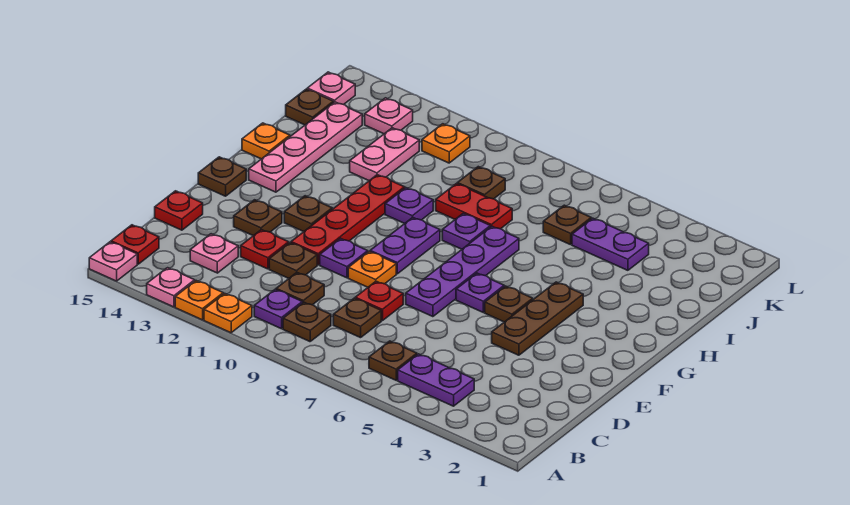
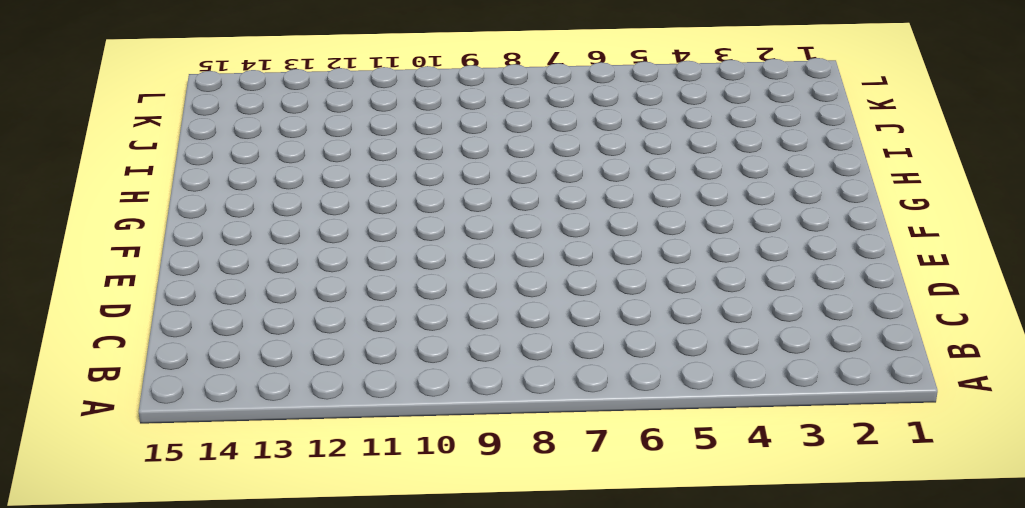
none -> orange 1x1 plate [204,293,252,333]
none -> orange 1x1 plate [175,281,223,320]
none -> pink 1x1 plate [147,268,195,307]
none -> pink 1x1 plate [89,242,137,281]

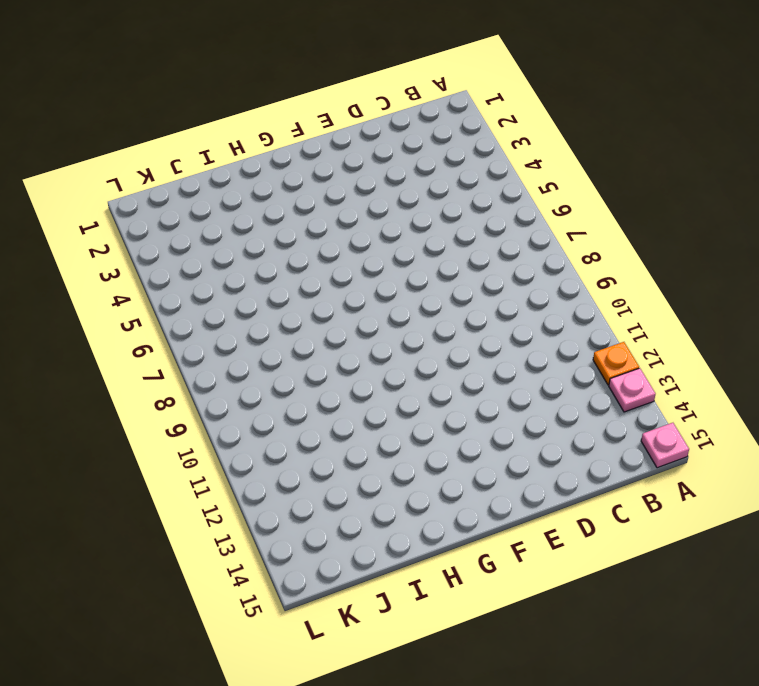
none -> orange 1x1 plate [204,293,252,333]
none -> purple 1x2 plate [398,354,474,406]
none -> brown 1x1 plate [369,341,417,380]
none -> brown 1x1 plate [283,302,331,342]

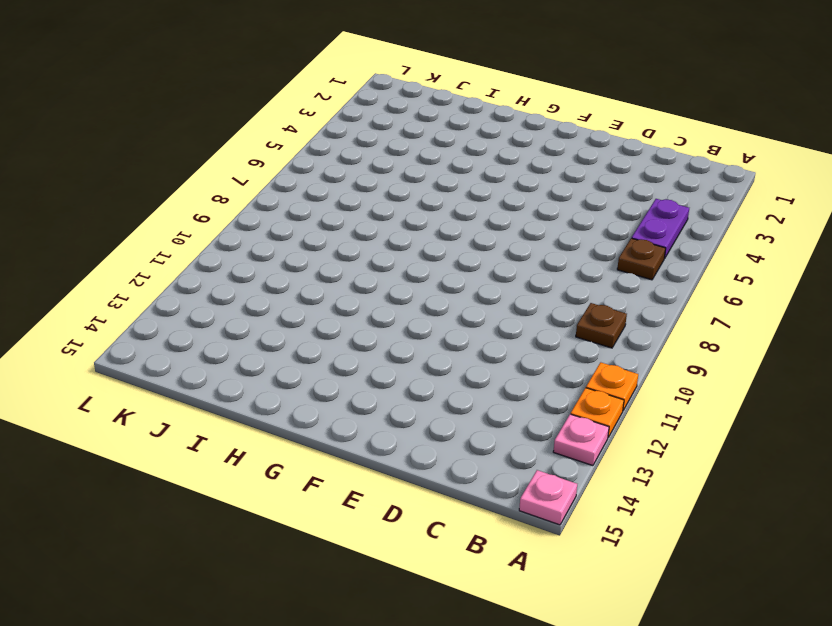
none -> purple 1x1 plate [254,289,302,329]
none -> red 1x1 plate [111,225,159,264]
none -> brown 1x1 plate [333,298,381,338]
none -> brown 1x1 plate [276,273,324,305]

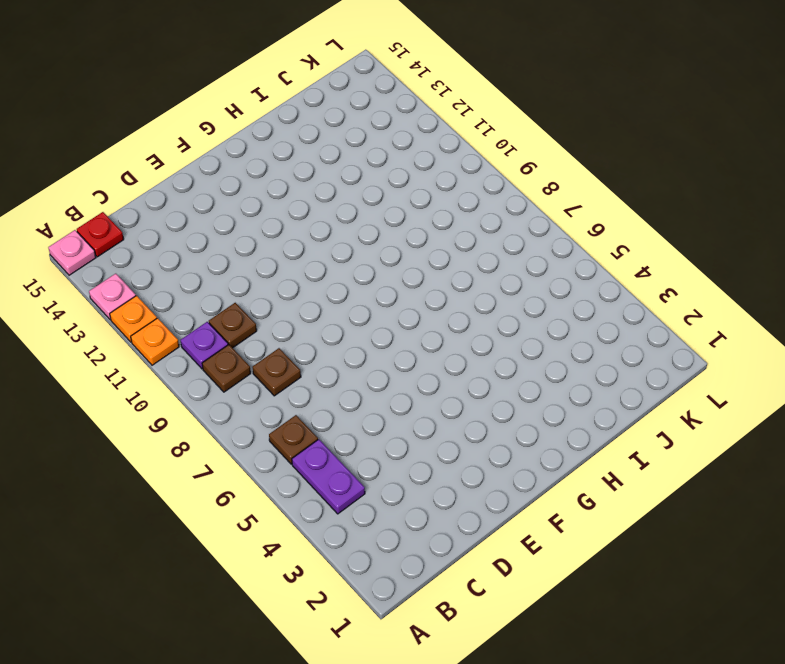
none -> pink 1x1 plate [190,234,238,273]
none -> red 1x1 plate [355,281,403,321]
none -> brown 1x1 plate [269,243,317,279]
none -> red 1x1 plate [241,230,289,269]

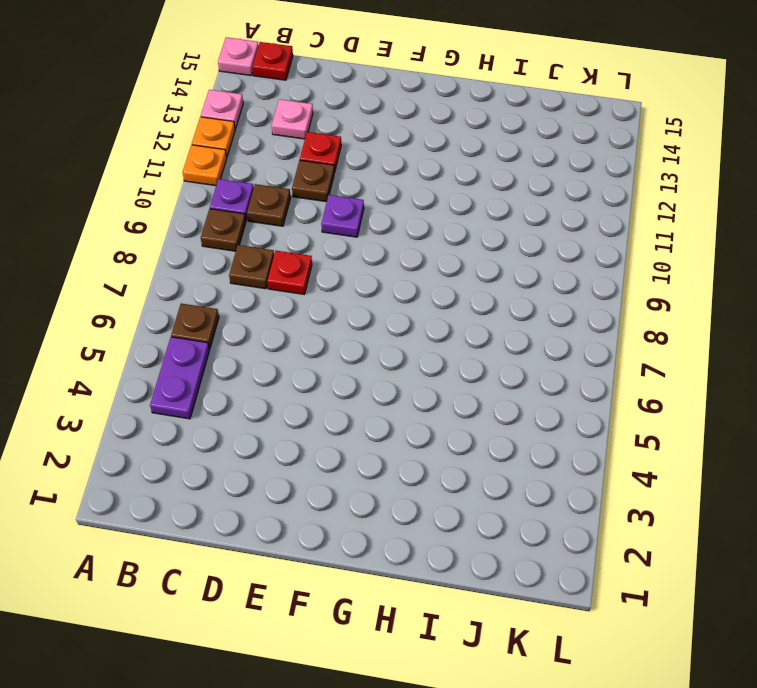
none -> red 1x1 plate [155,191,203,230]
none -> brown 1x3 plate [492,282,583,355]
none -> purple 1x4 plate [406,226,519,317]
none -> orange 1x1 plate [348,251,396,287]

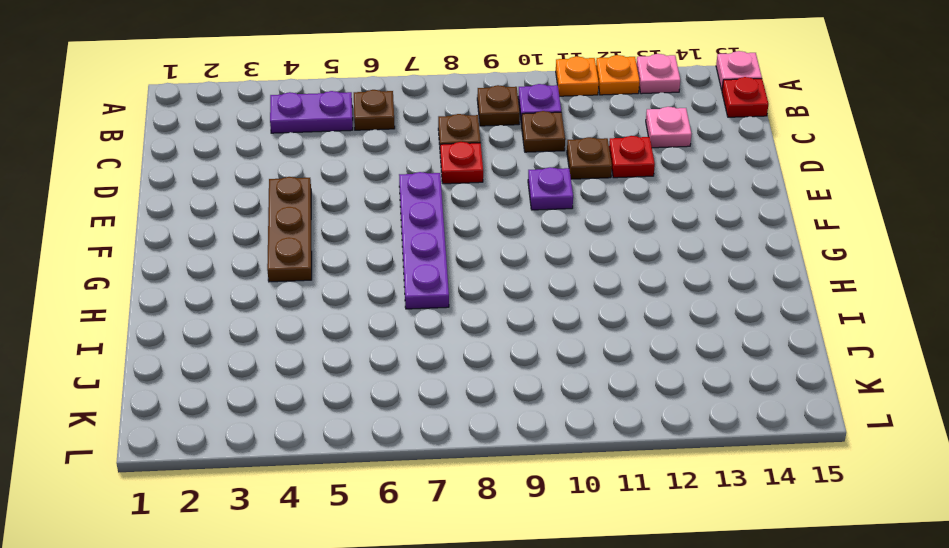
none -> red 1x1 plate [155,191,203,230]
none -> orange 1x1 plate [348,251,396,287]
none -> red 1x4 plate [291,175,405,265]
none -> brown 1x1 plate [234,200,282,236]

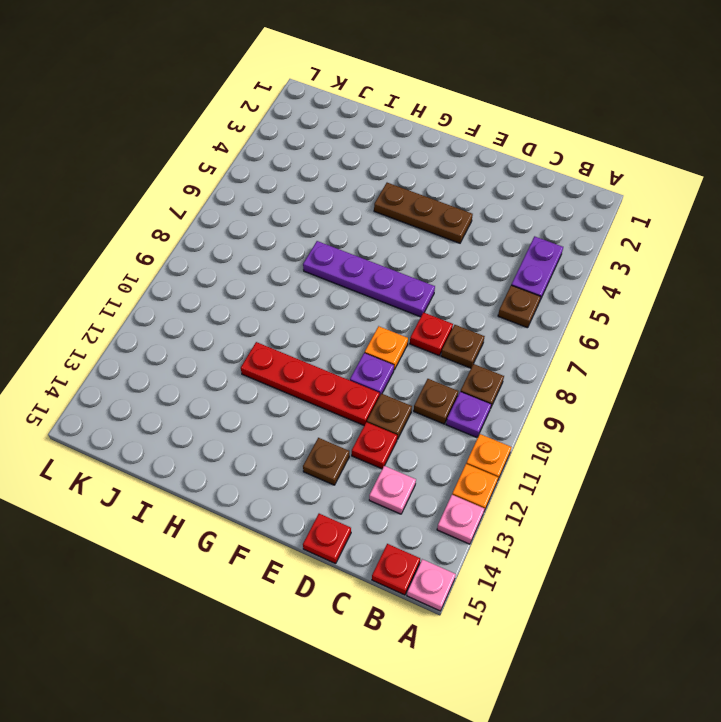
none -> brown 1x1 plate [485,286,533,322]
none -> purple 1x1 plate [456,273,504,312]
none -> purple 1x2 plate [370,217,440,274]
none -> brown 1x1 plate [284,196,332,232]

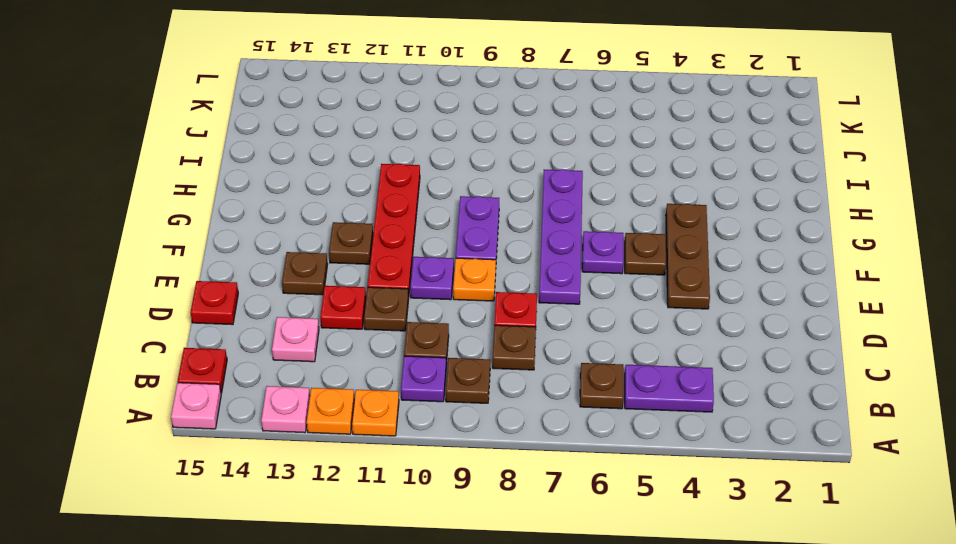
none -> brown 1x1 plate [198,157,246,196]
none -> pink 1x4 plate [249,102,362,192]
none -> purple 1x1 plate [442,213,490,249]
none -> purple 1x1 plate [385,188,433,224]

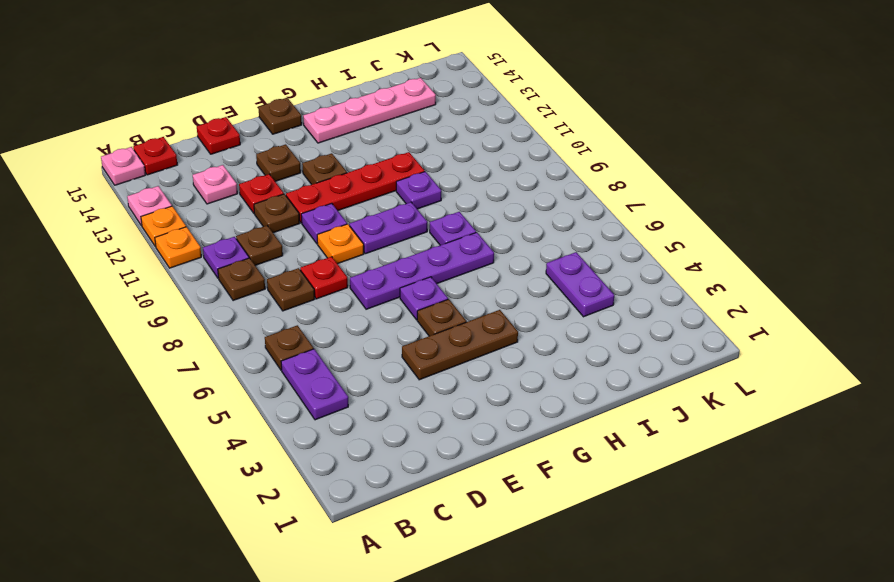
none -> orange 1x1 plate [242,123,290,159]
none -> red 1x2 plate [436,184,512,229]
none -> pink 1x2 plate [350,128,419,181]
none -> brown 1x1 plate [543,205,591,245]

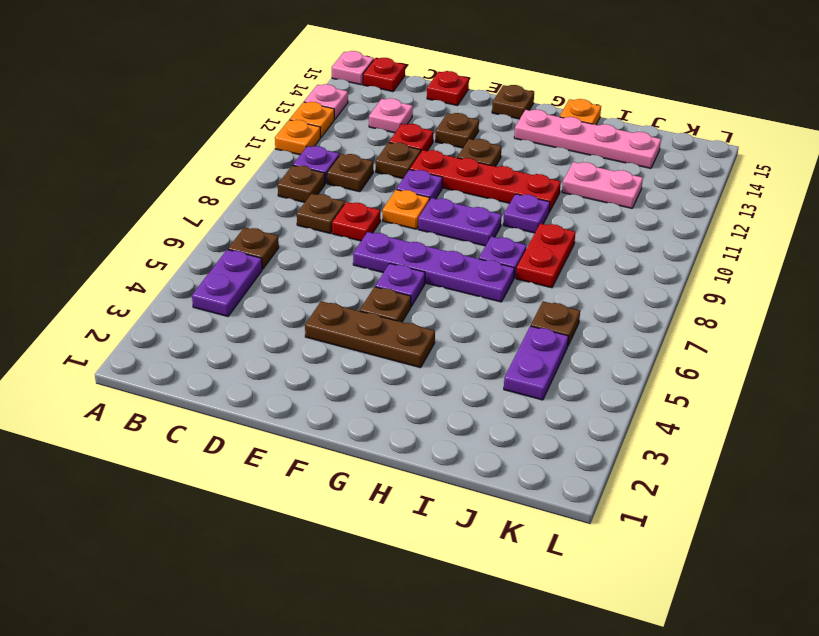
none -> brown 1x1 plate [457,167,505,199]
none -> brown 1x1 plate [286,89,334,125]
none -> orange 1x1 plate [422,124,470,163]
none -> pink 1x1 plate [365,98,413,134]

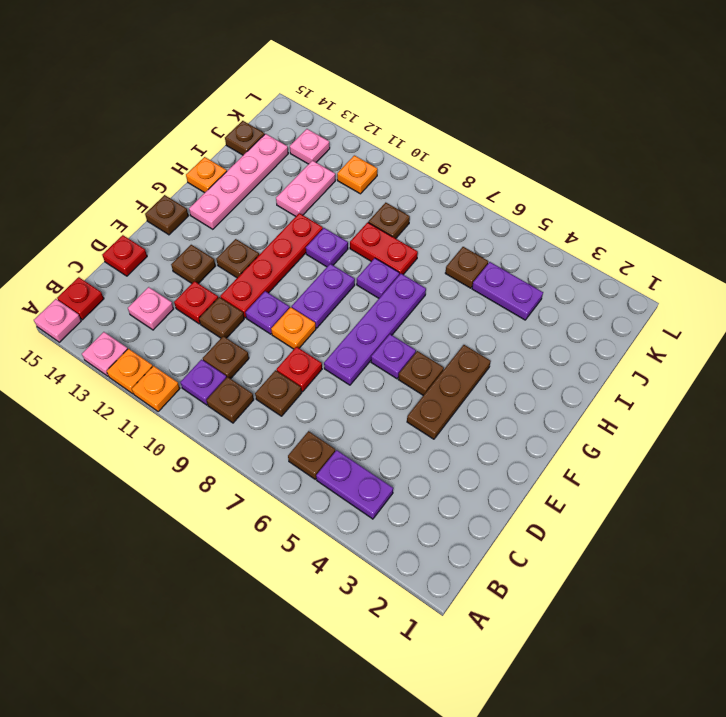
none -> pink 1x1 plate [307,72,355,105]

